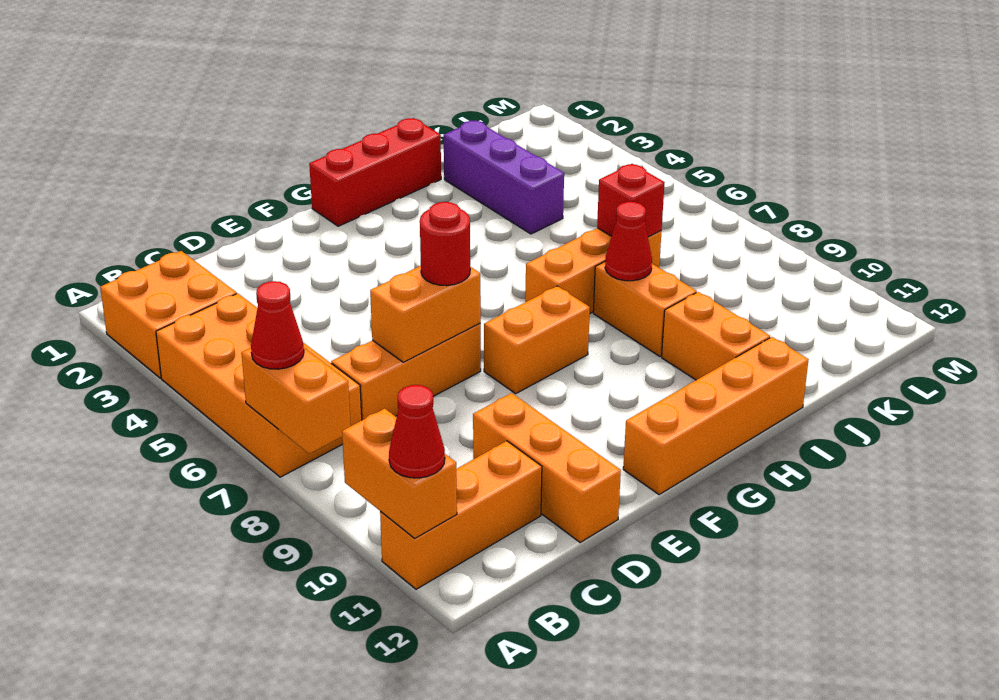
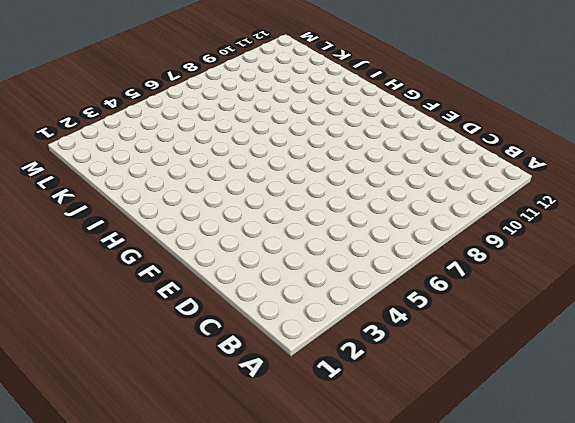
none -> orange 2x2 brick [100,251,237,378]
none -> orange 2x4 brick [156,293,362,477]
none -> orange 1x3 brick [380,441,542,589]

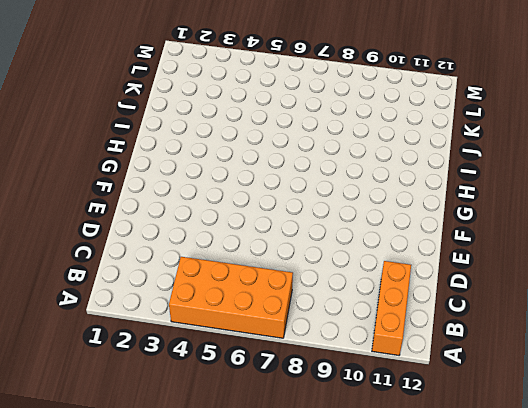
none -> orange 2x2 brick [100,251,237,378]
none -> orange 1x3 brick [331,324,481,420]
none -> orange 1x3 brick [473,393,621,543]

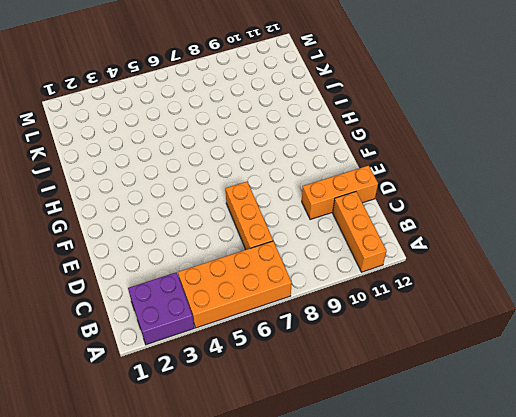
purple 2x2 brick [128,272,194,345] -> orange 2x2 brick [100,251,237,378]
none -> orange 1x2 brick [484,286,590,394]
none -> orange 1x4 brick [623,337,809,495]
none -> red 1x3 brick [309,118,441,226]

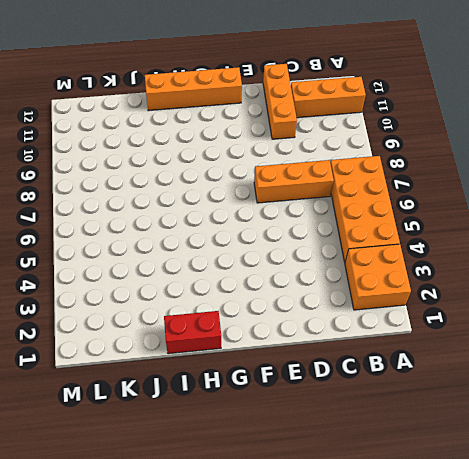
red 1x2 brick [164,311,221,354] -> red 1x3 brick [309,118,441,226]
none -> orange 1x2 brick [484,286,590,394]
none -> orange 1x3 brick [525,228,662,313]
none -> orange 1x2 brick [593,262,697,356]

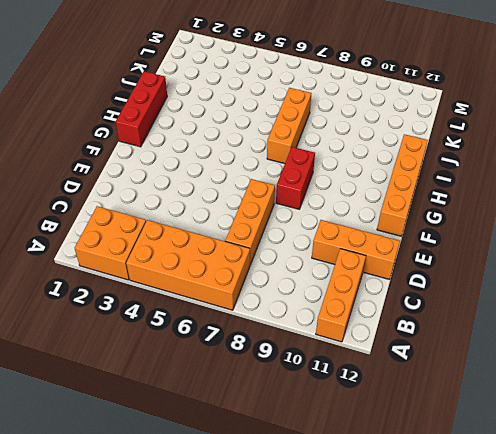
red 1x2 brick [276,147,315,209] -> orange 1x2 brick [484,286,590,394]
none -> orange 1x2 brick [593,262,697,356]
none -> orange 1x2 brick [662,292,770,380]
none -> purple 1x3 brick [444,120,564,234]

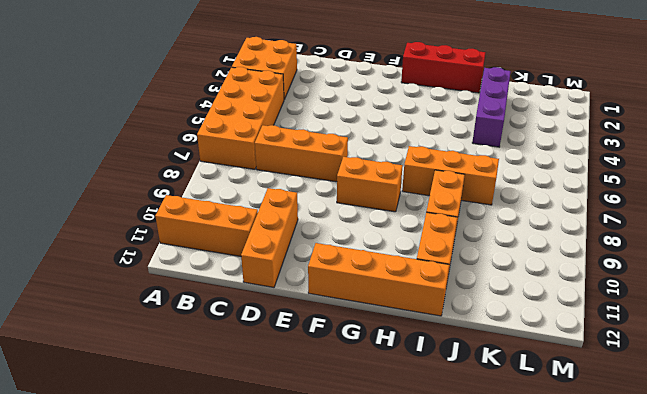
none -> orange 1x2 brick [241,348,351,454]
none -> orange 1x2 brick [342,409,457,539]
none -> orange 1x2 brick [370,266,481,362]

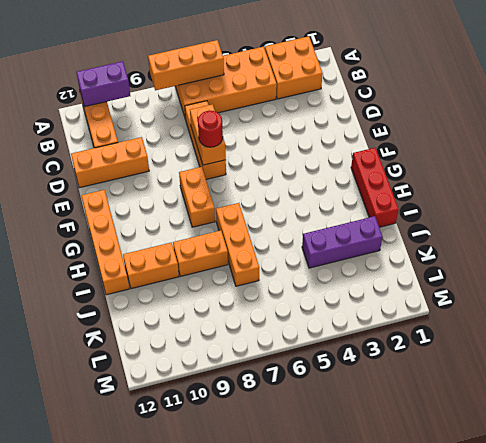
orange 1x3 brick [148,40,224,90] -> orange 1x2 brick [241,348,351,454]
purple 1x2 brick [76,61,130,107] -> orange 1x2 brick [342,409,457,539]
none -> red 1x1 cone [605,202,652,281]
none -> red 1x1 brick [597,164,665,237]
none -> red 1x1 cone [251,281,304,369]

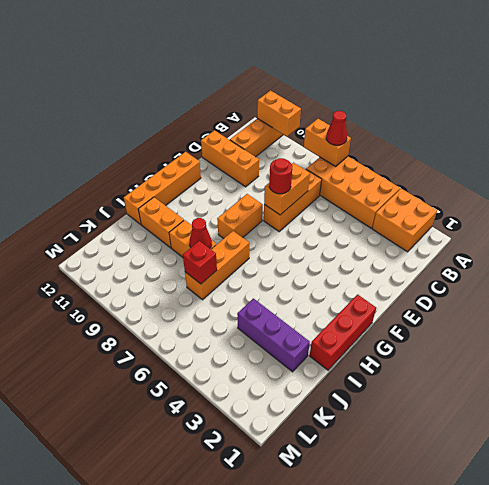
none -> red 1x1 cone [389,385,445,478]

